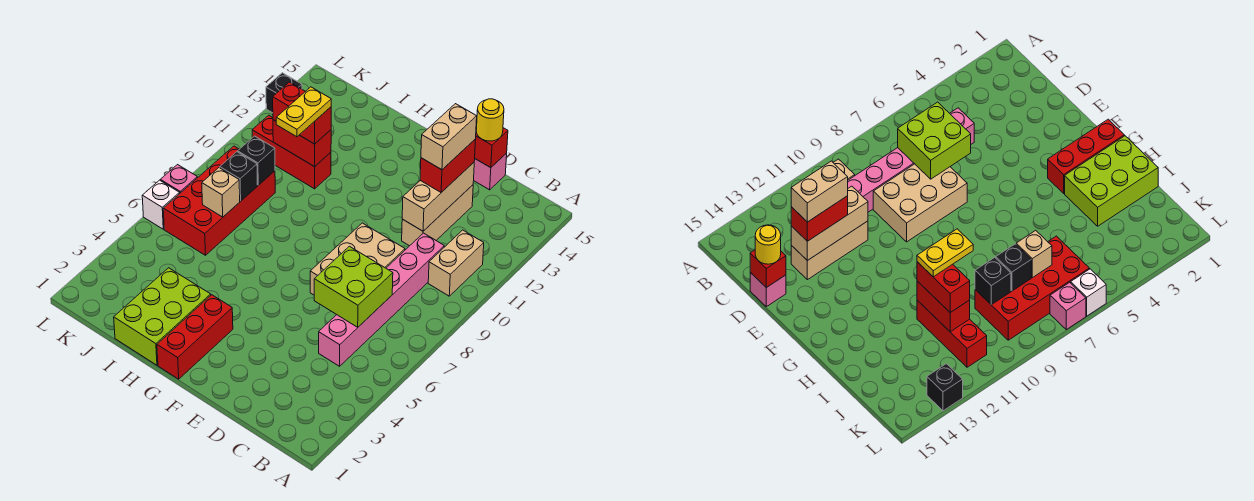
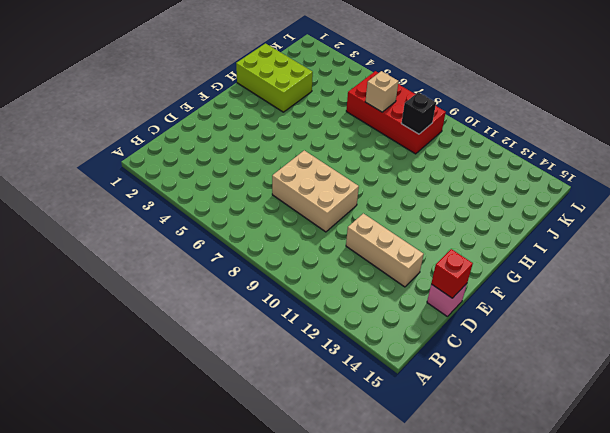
none -> tan 1x2 brick [428,230,484,296]
none -> pink 1x6 brick [319,233,444,366]
none -> red 1x3 brick [157,295,233,379]

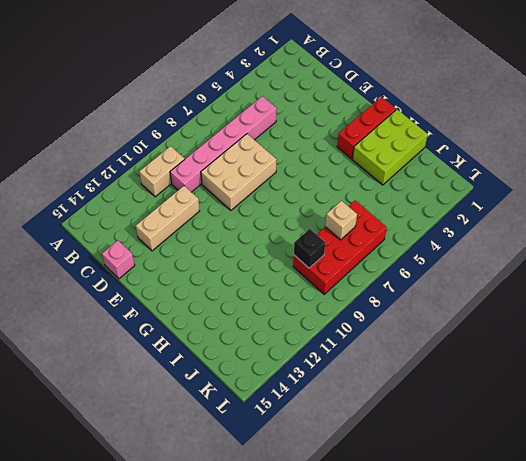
none -> red 1x3 brick [252,115,331,189]
none -> white 1x1 brick [142,180,180,229]
none -> pink 1x1 brick [160,165,197,193]

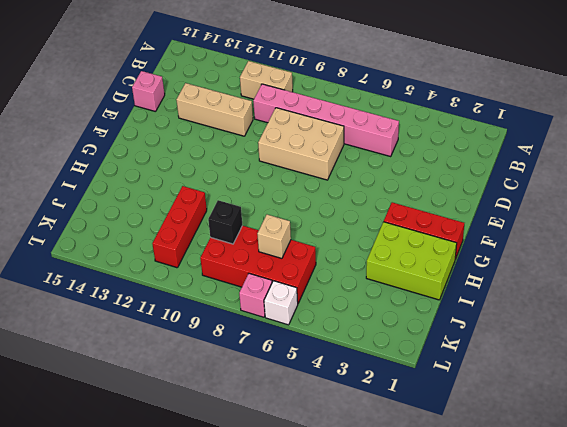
none -> black 1x1 brick [266,73,302,113]
none -> lime 2x2 brick [314,246,393,327]
none -> tan 1x3 brick [402,163,474,231]

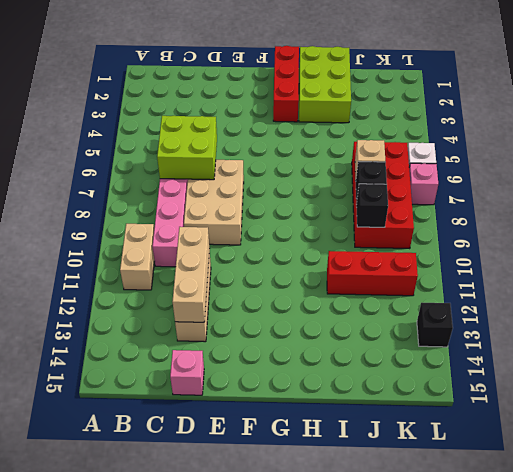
none -> red 1x1 brick [475,128,508,168]
none -> red 1x2 brick [273,120,331,167]
none -> red 1x2 brick [420,139,476,192]

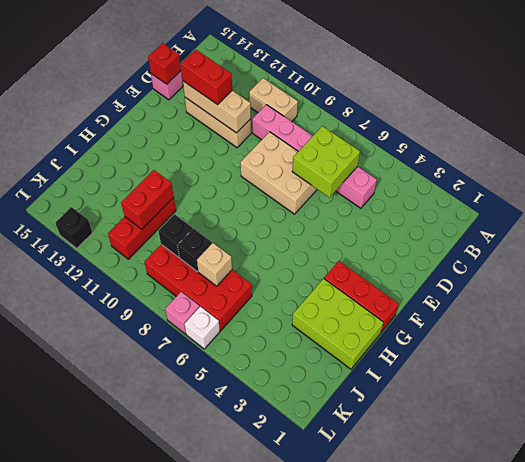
none -> yellow 1x1 round brick [476,99,504,141]
none -> red 1x2 brick [273,82,331,144]
none -> tan 1x2 brick [421,104,477,170]

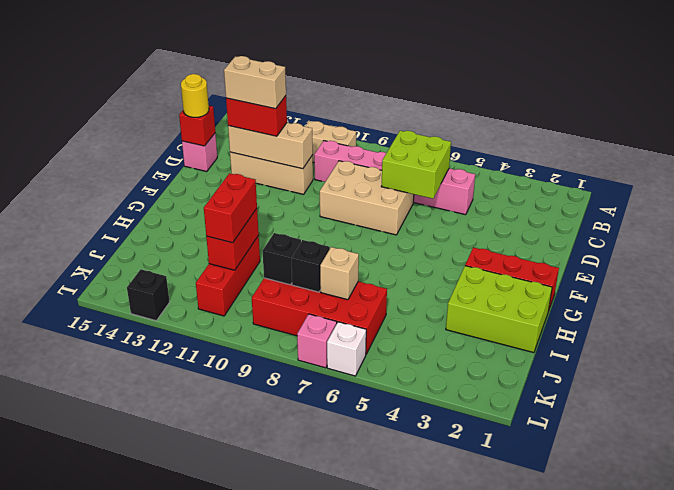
none -> yellow 1x2 plate [276,87,331,137]

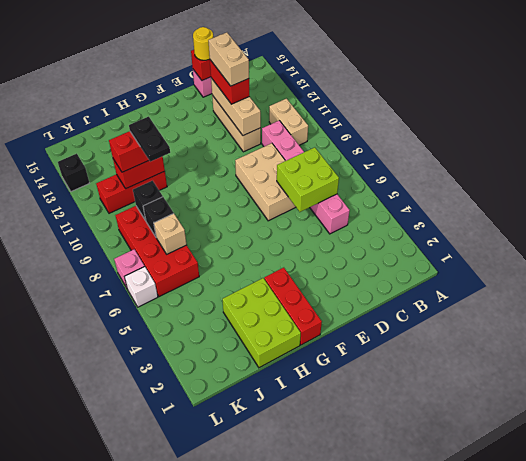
black 1x2 plate [129,117,170,162] -> yellow 1x2 plate [276,87,331,137]

